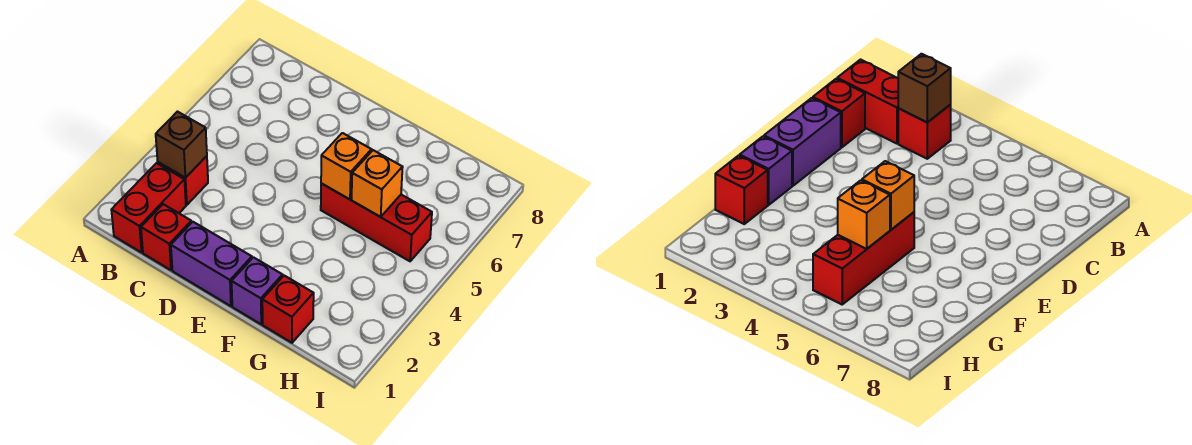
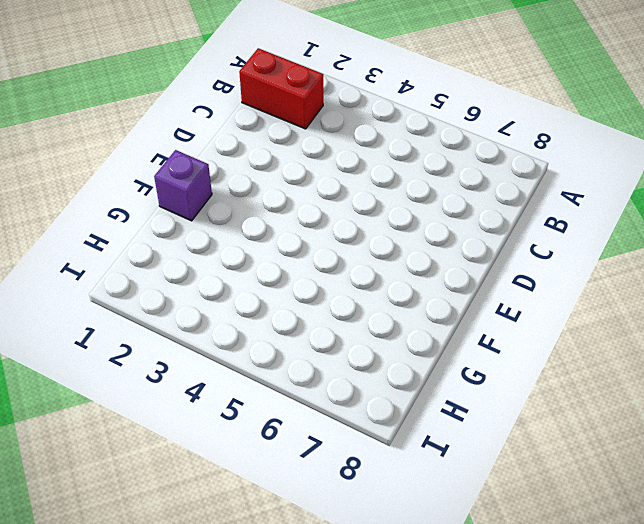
none -> red 1x1 brick [158,156,208,205]
none -> red 1x1 brick [141,204,191,270]

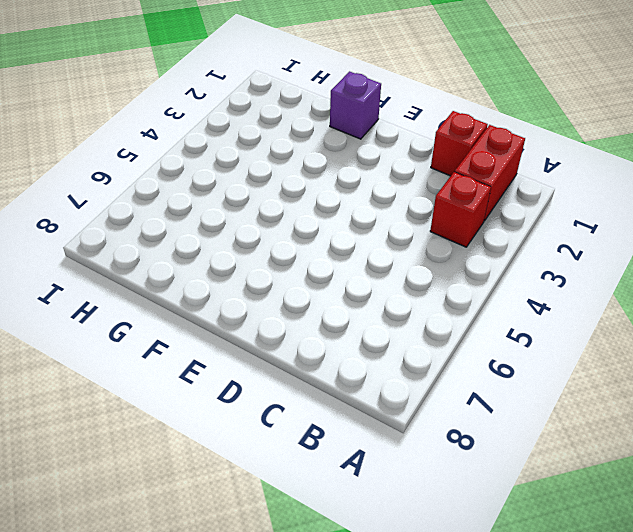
none -> purple 1x2 brick [171,222,252,306]
none -> red 1x3 brick [321,183,432,261]

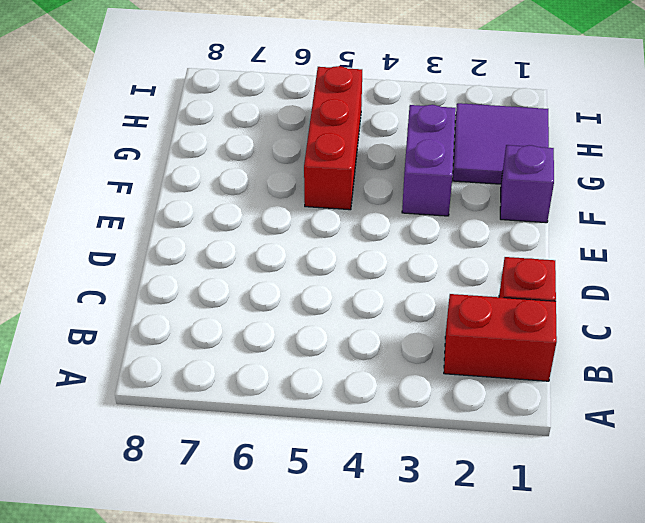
purple 1x2 brick [402,105,456,216] -> purple 1x2 brick moved to [171,222,252,306]
purple 2x2 tile [453,103,549,184] -> red 1x1 brick [262,276,314,343]
none -> red 1x1 brick [158,156,208,205]
none -> brown 1x1 brick [156,112,207,178]

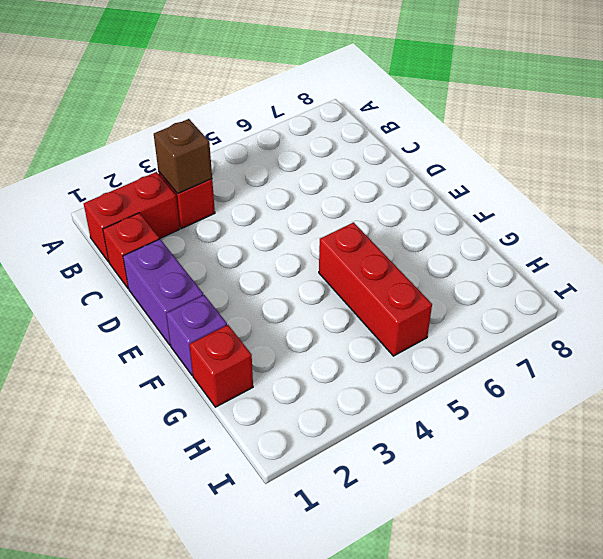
none -> orange 1x1 brick [321,133,371,199]
none -> orange 1x1 brick [352,150,403,217]

